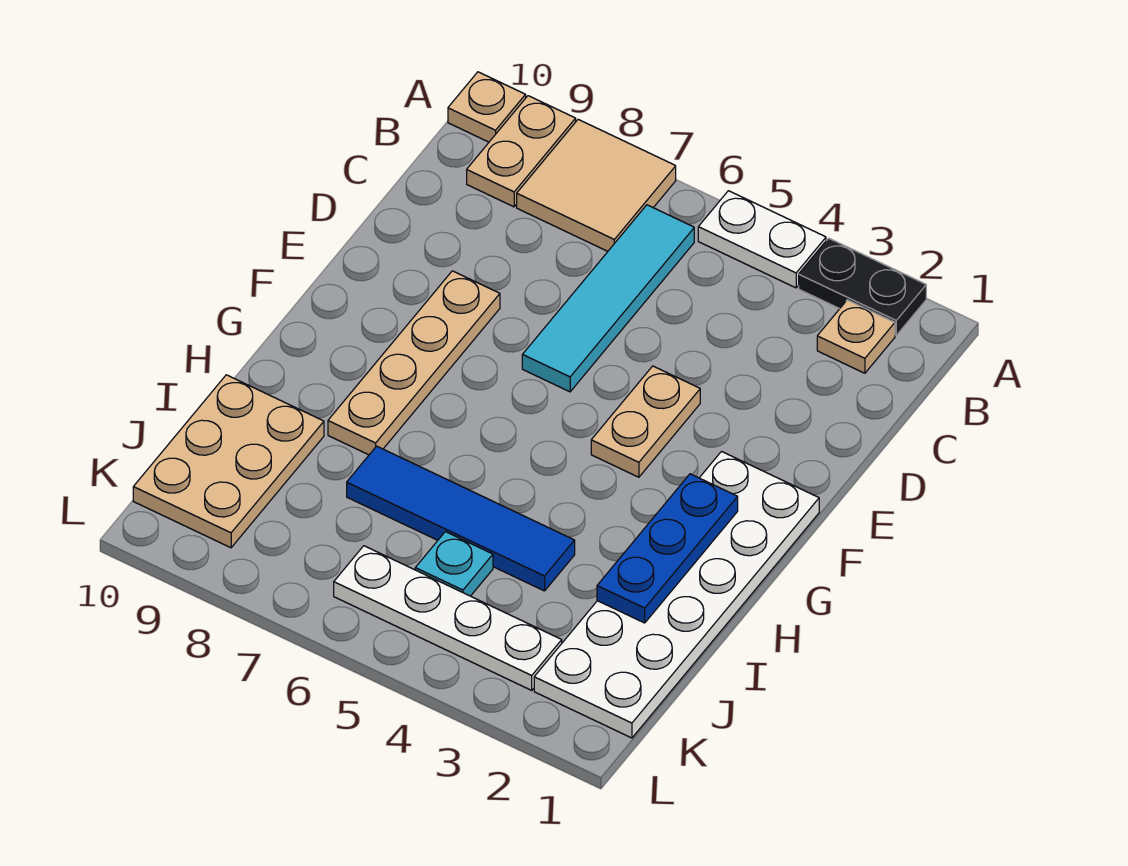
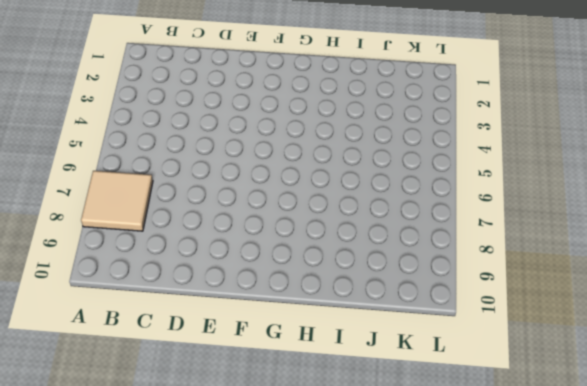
none -> black 1x2 plate [799,238,926,335]
none -> white 1x2 plate [698,191,826,288]
none -> tan 1x2 plate [467,96,576,207]

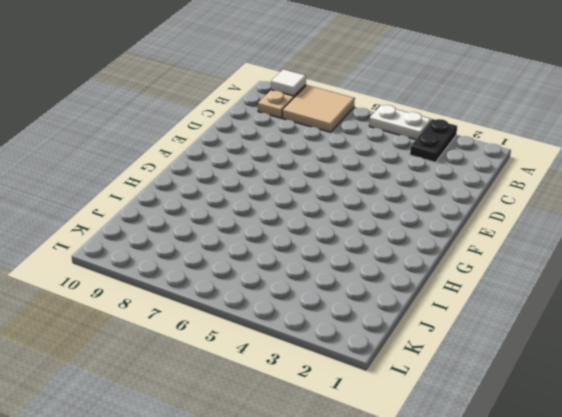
black 1x2 plate [410,119,457,162] -> black 1x2 plate turned to [799,238,926,335]
white 1x1 tile [271,69,306,96] -> none
none -> tan 1x1 plate [448,72,526,142]
none -> tan 1x1 plate [817,300,895,373]
none -> cyan 1x4 tile [522,205,694,392]

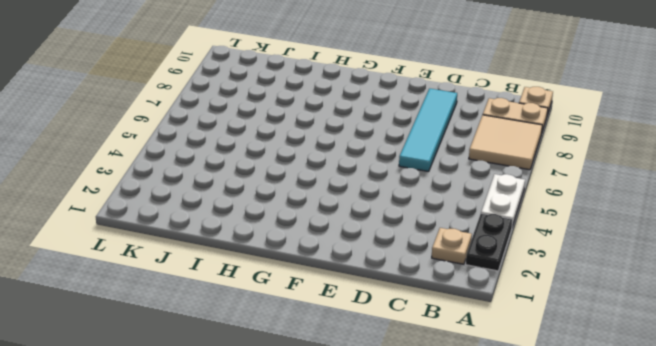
cyan 1x4 tile [399,89,457,172] -> cyan 1x4 tile turned to [522,205,694,392]
none -> tan 1x2 plate [591,366,700,477]
none -> tan 1x4 plate [328,271,500,455]
none -> white 2x6 plate [534,452,819,738]

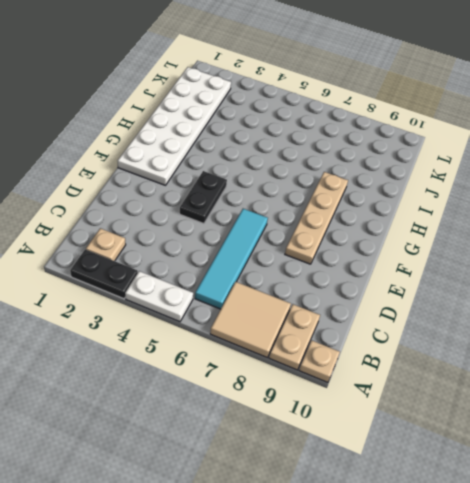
black 1x2 plate [180,171,227,224] -> tan 1x2 plate [591,366,700,477]
none -> blue 1x4 tile [347,446,575,591]
none -> tan 2x3 plate [133,375,324,548]
none -> cyan 1x1 plate [415,532,493,596]

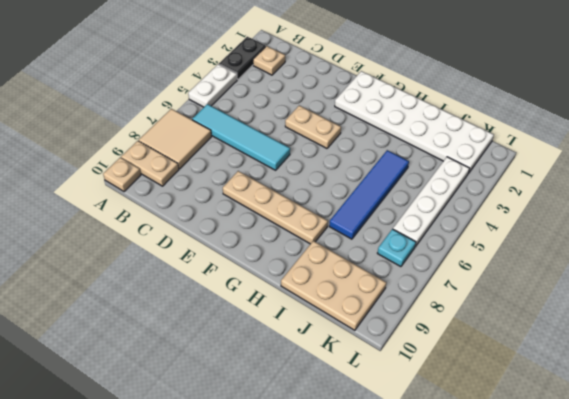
cyan 1x1 plate [377,229,416,267] -> cyan 1x1 plate moved to [415,532,493,596]
none -> blue 1x3 plate [597,474,738,623]

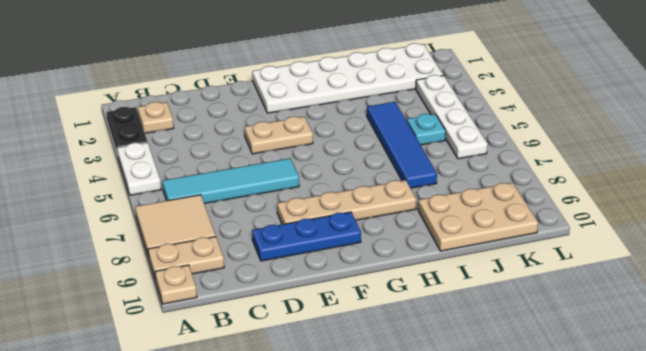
blue 1x3 plate [252,212,361,261] -> blue 1x3 plate moved to [597,474,738,623]

